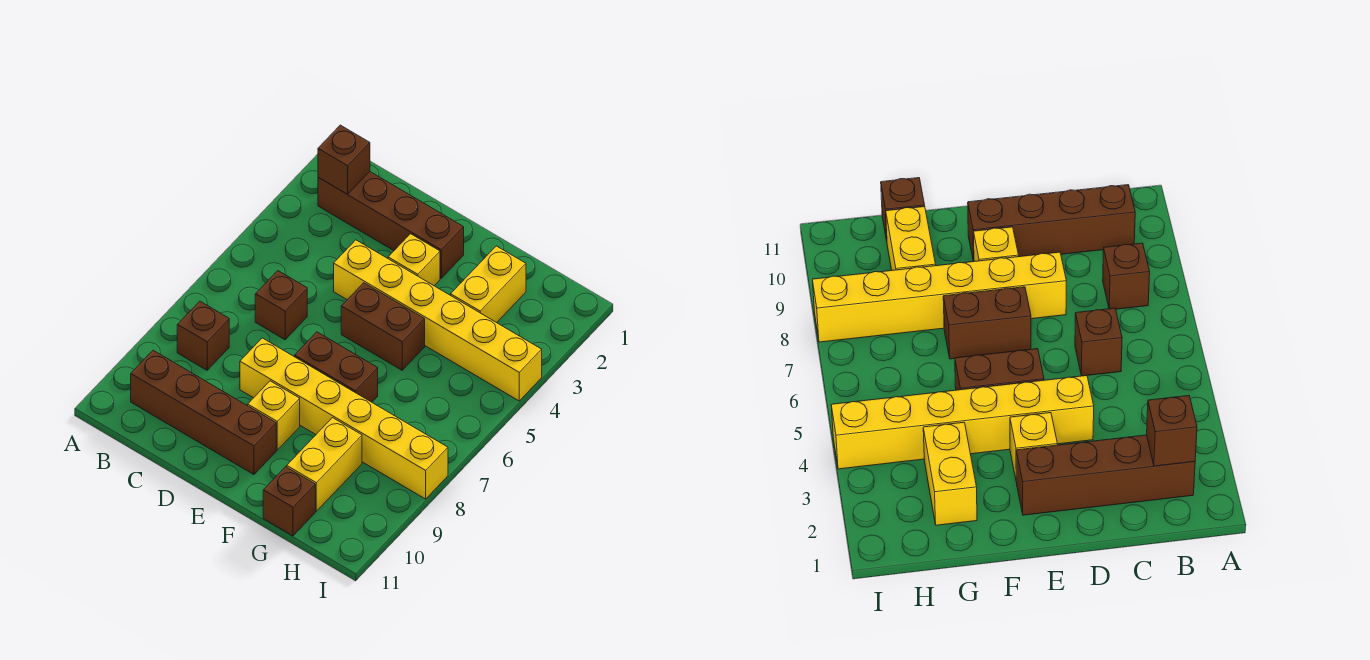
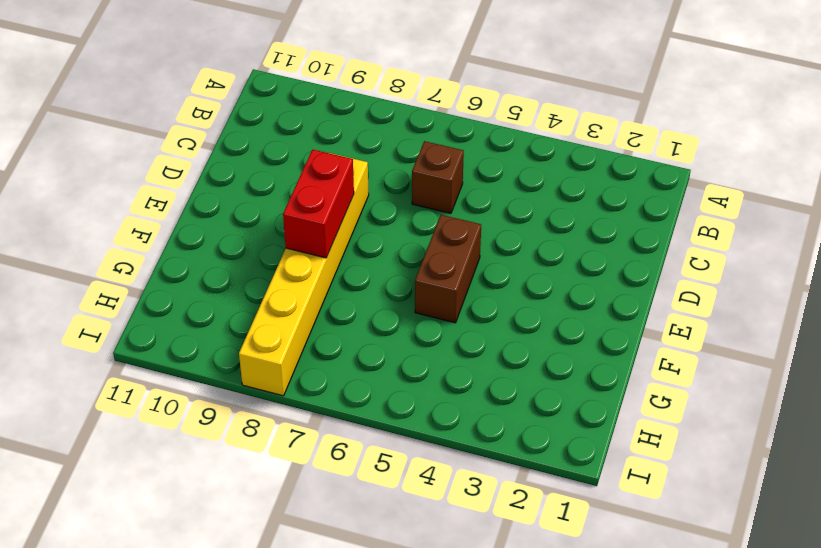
red 1x2 brick [283,149,354,258] -> none
none -> brown 1x4 brick [318,172,464,278]
none -> brown 1x1 brick [177,301,229,370]
none -> brown 1x4 brick [131,350,276,474]

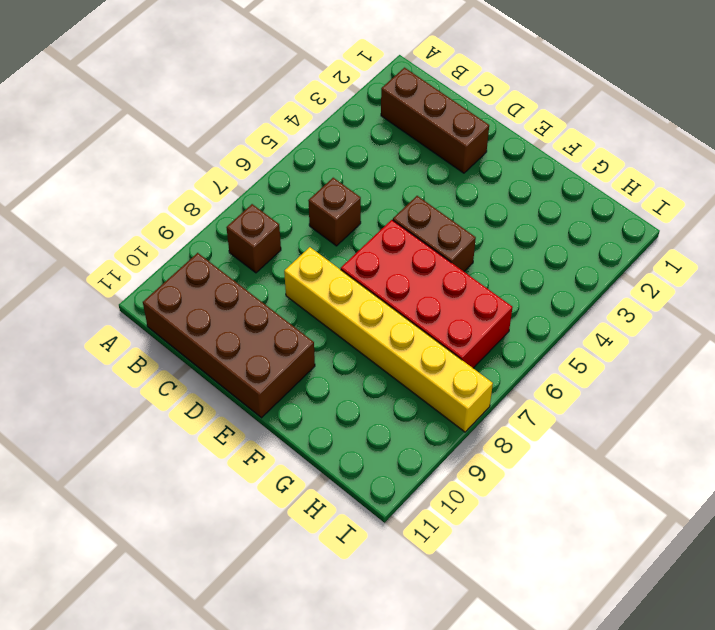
brown 1x3 brick [381,68,489,173] -> brown 1x4 brick [318,172,464,278]
brown 2x4 brick [143,253,315,418] -> brown 1x4 brick [131,350,276,474]
red 2x4 brick [341,220,513,368] -> brown 1x2 brick [295,332,378,402]
none -> yellow 1x6 brick [334,240,542,401]
none -> yellow 1x1 brick [388,234,440,286]
none -> yellow 1x1 brick [248,381,300,450]

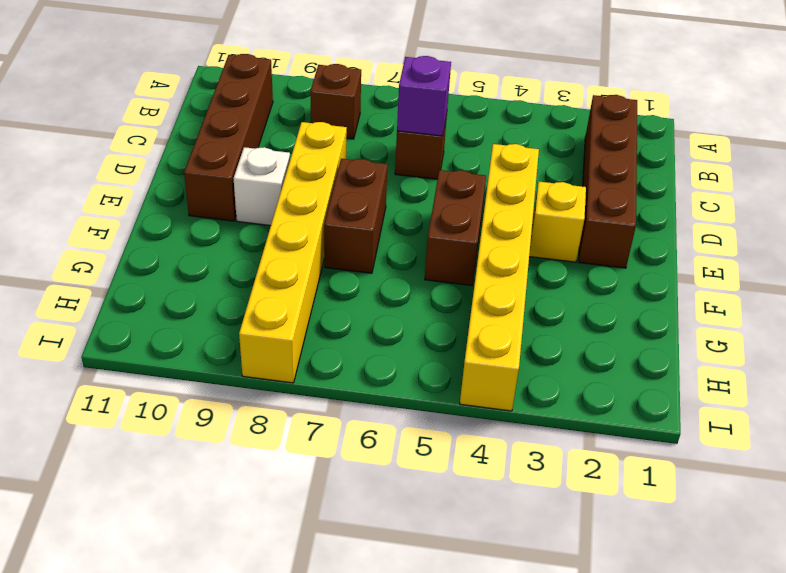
purple 1x1 brick [397,56,451,136] -> none
white 1x1 brick [234,147,290,226] -> yellow 1x1 brick [248,381,300,450]
none -> yellow 1x2 brick [451,246,526,323]
none -> yellow 1x2 brick [287,418,362,511]
none -> brown 1x1 brick [263,467,315,536]

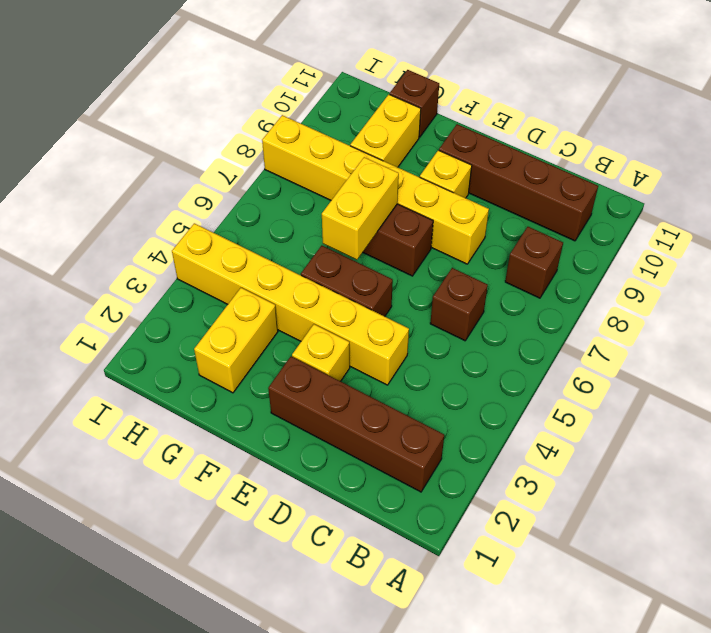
yellow 1x2 brick [322,157,399,260] -> none
none -> brown 1x1 brick [318,125,370,194]

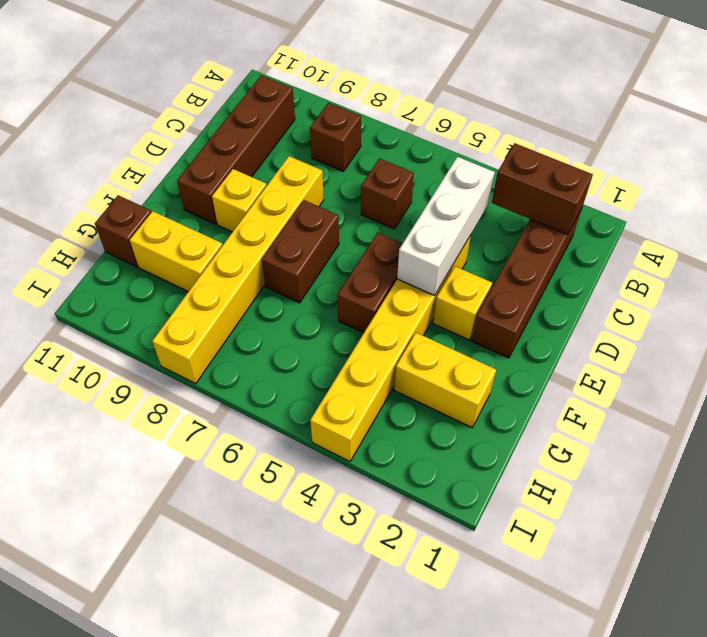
brown 1x2 brick [492,143,593,235] -> brown 1x1 brick [318,125,370,194]
white 1x3 brick [397,157,495,296] -> none

